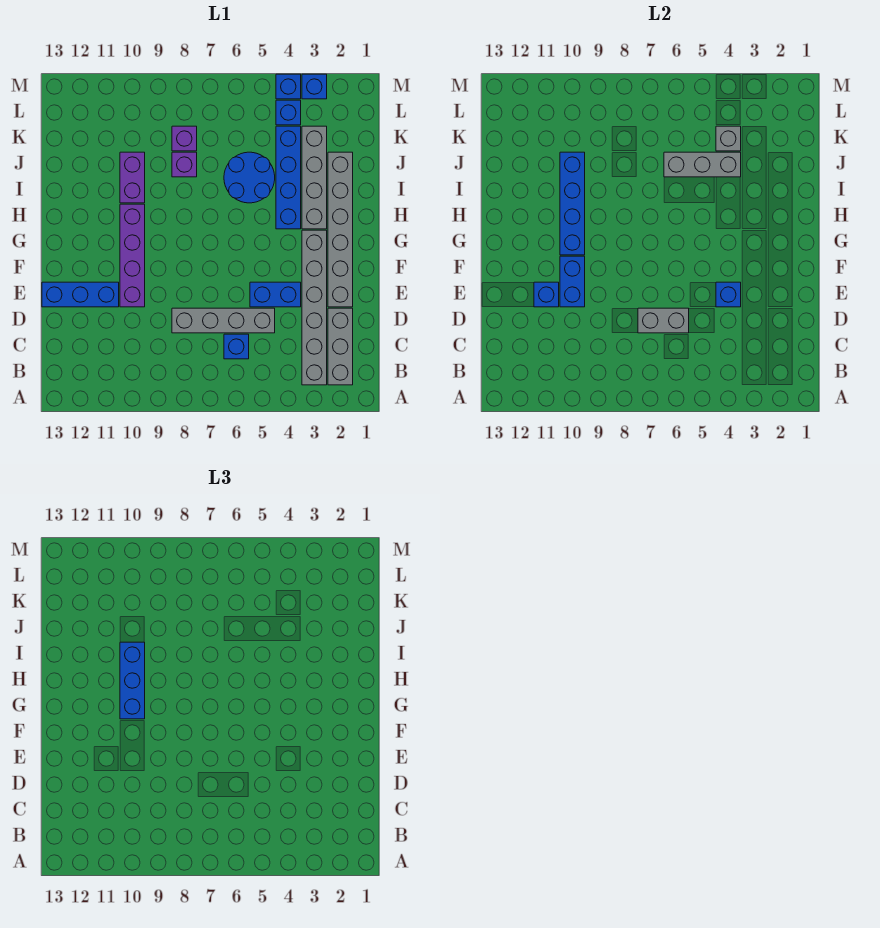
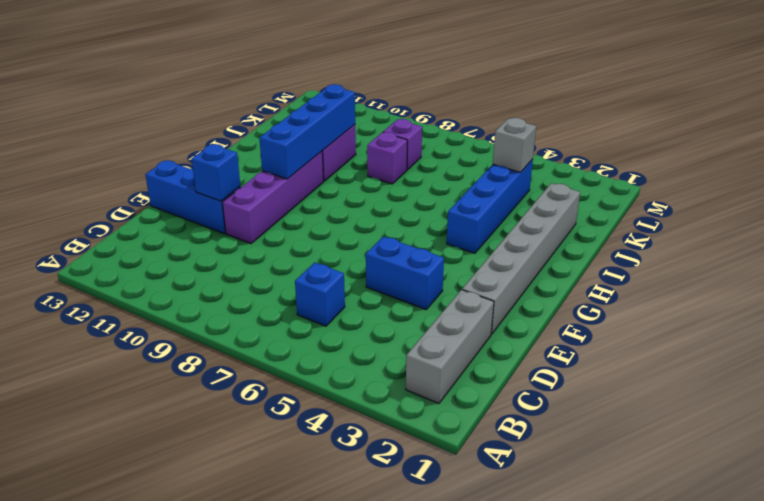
none -> grey 1x6 brick [302,230,327,385]
none -> grey 1x4 brick [172,308,275,333]
none -> grey 1x4 brick [302,126,327,229]

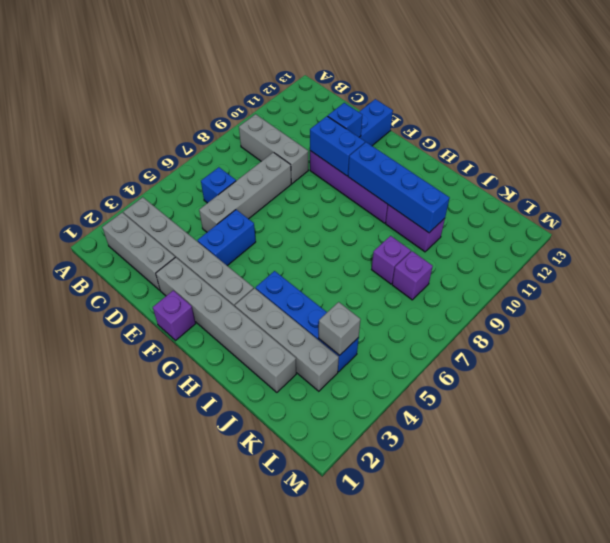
grey 1x3 brick [239,114,308,184] -> grey 1x3 brick turned to [664,152,741,177]
purple 1x1 brick [153,290,196,340] -> none
none -> blue 2x2 round brick [224,152,275,203]
none -> blue 1x1 brick [276,100,301,125]
none -> blue 1x1 brick [302,74,327,99]

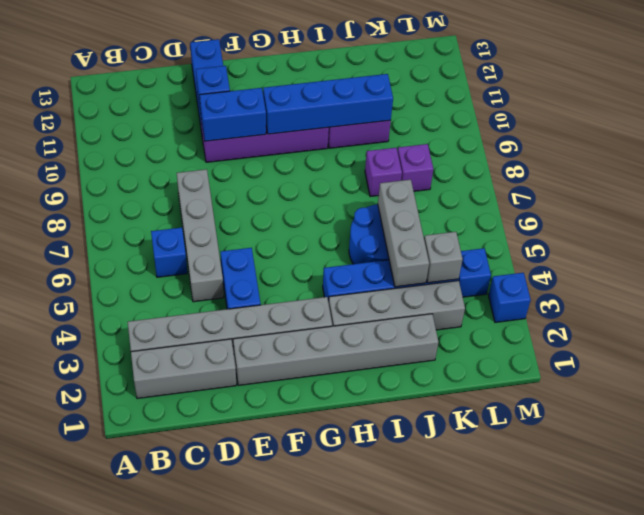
none -> blue 1x1 brick [276,74,301,99]
none -> grey 1x2 brick [638,308,689,333]
none -> blue 1x1 brick [716,282,741,307]

